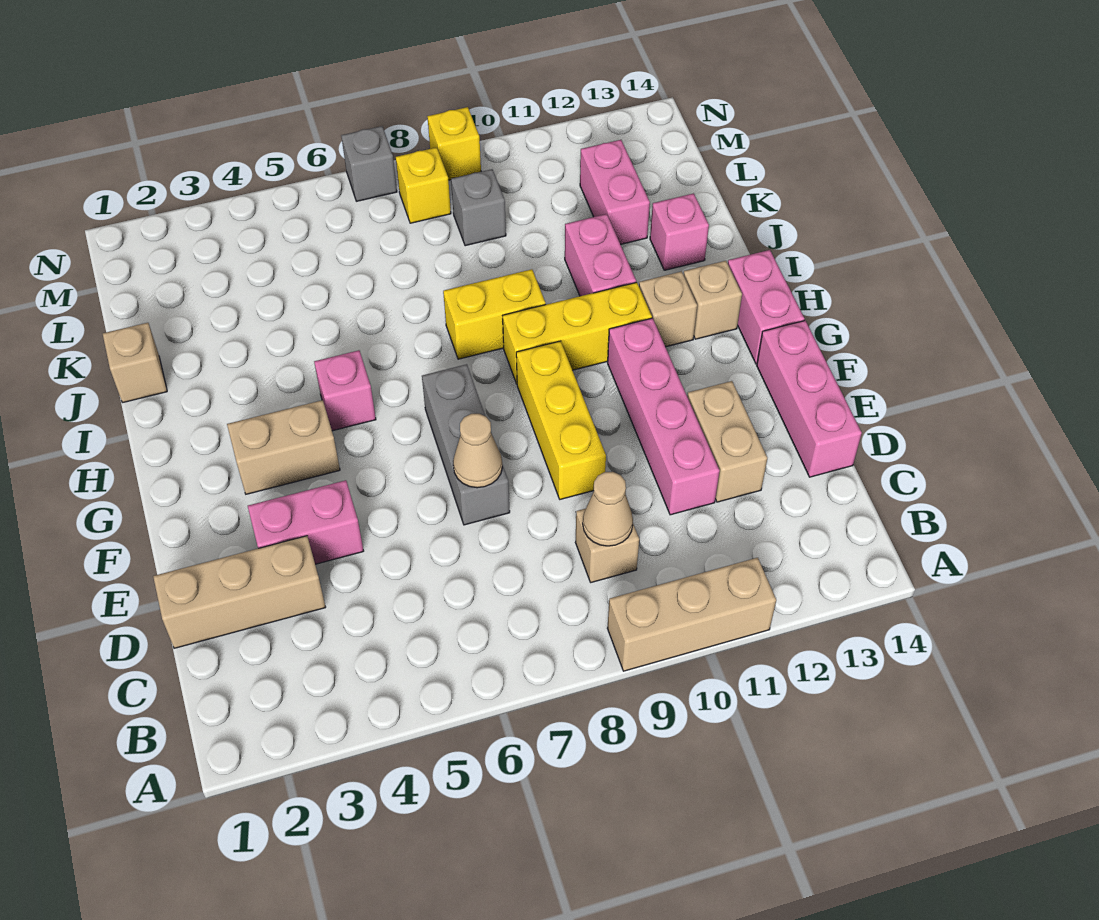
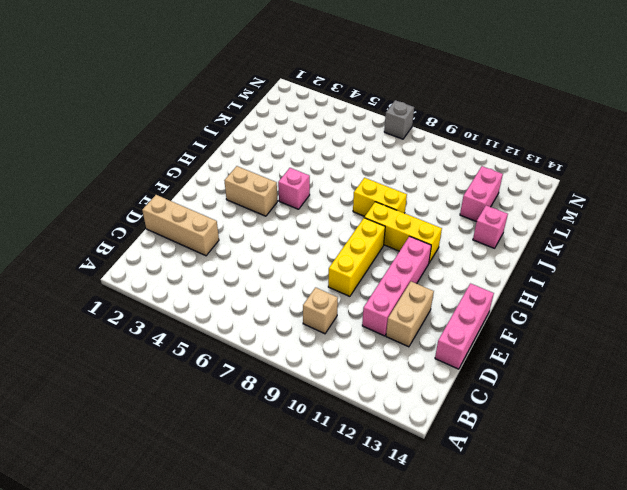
none -> tan 1x3 brick [607,558,776,671]
none -> pink 1x2 brick [248,480,364,564]
none -> grey 1x3 brick [422,364,510,525]

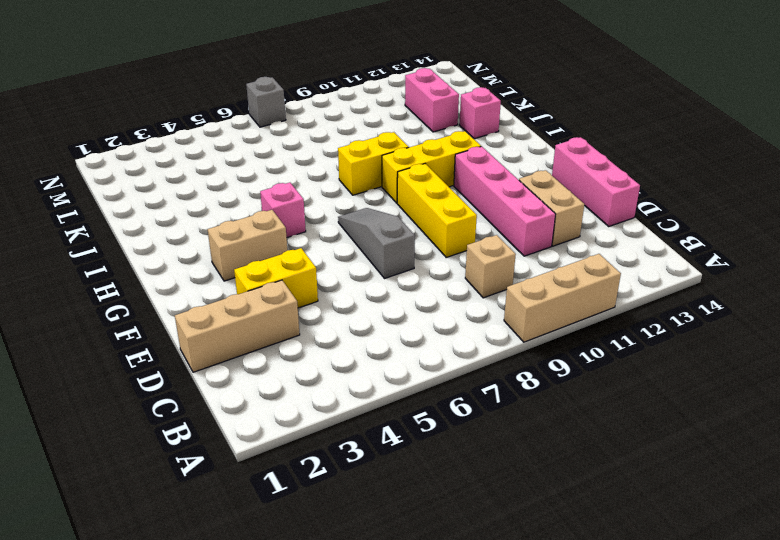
yellow 1x2 brick [234,248,318,308] -> pink 1x2 brick [248,480,364,564]
grey 1x3 slope [338,208,415,279] -> grey 1x3 brick [422,364,510,525]
none -> pink 1x2 brick [728,250,804,364]
none -> tan 1x1 brick [639,271,697,347]
none -> tan 1x1 brick [684,261,742,339]

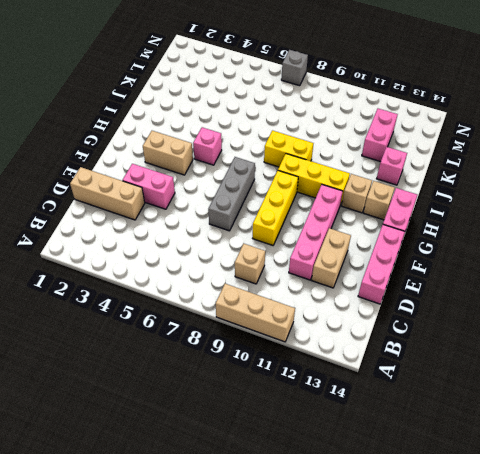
none -> pink 1x2 brick [565,214,636,296]
none -> tan 1x1 brick [103,323,167,403]
none -> grey 1x1 brick [451,169,506,246]

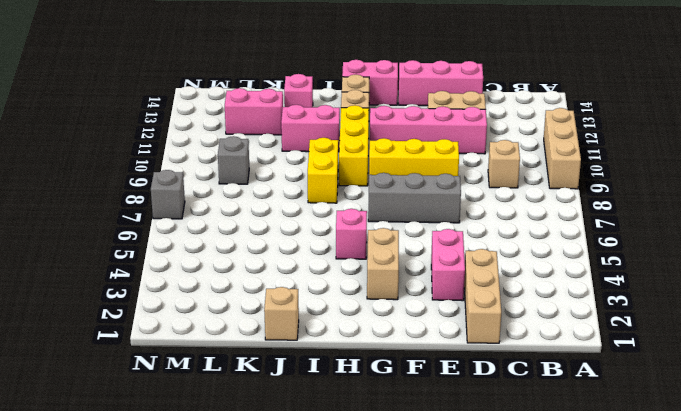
none -> yellow 1x1 brick [396,147,451,223]
none -> yellow 1x1 brick [427,107,481,180]
none -> tan 1x1 cone [583,472,633,546]

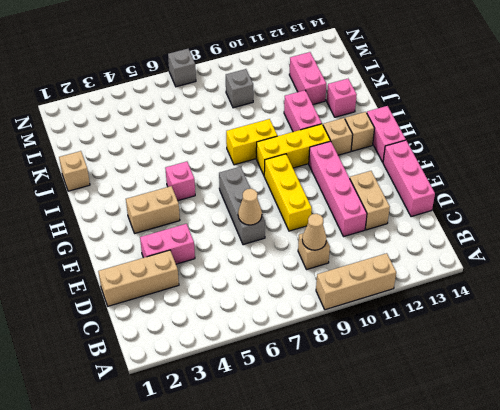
none -> yellow 1x1 brick [396,147,451,223]
none -> yellow 1x1 brick [427,107,481,180]

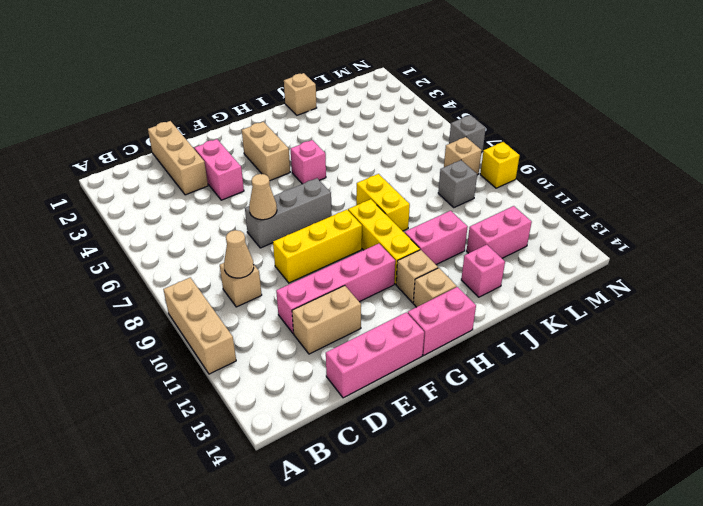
tan 1x1 brick [444,137,482,175] -> yellow 1x1 brick [396,147,451,223]

